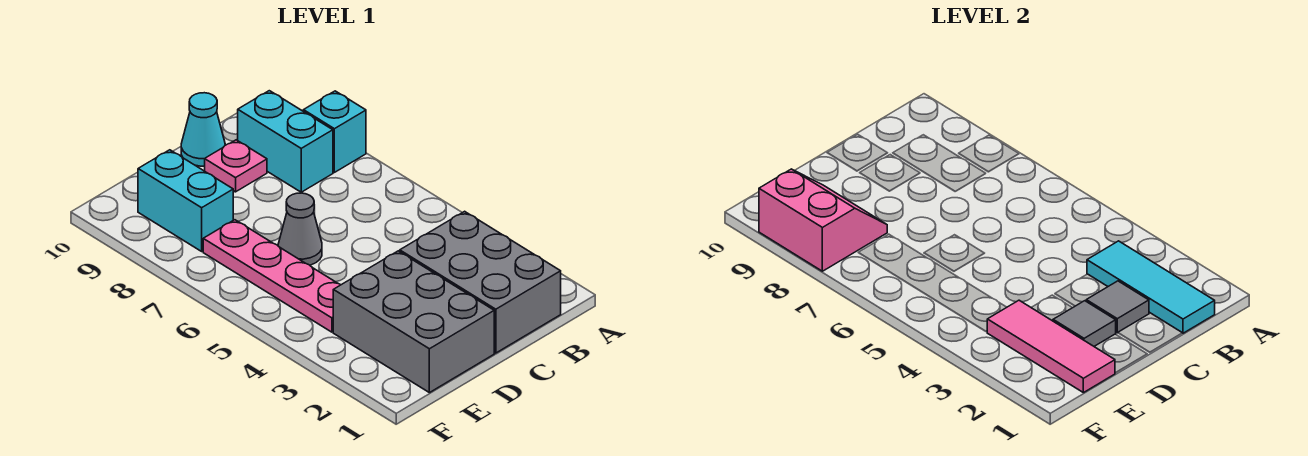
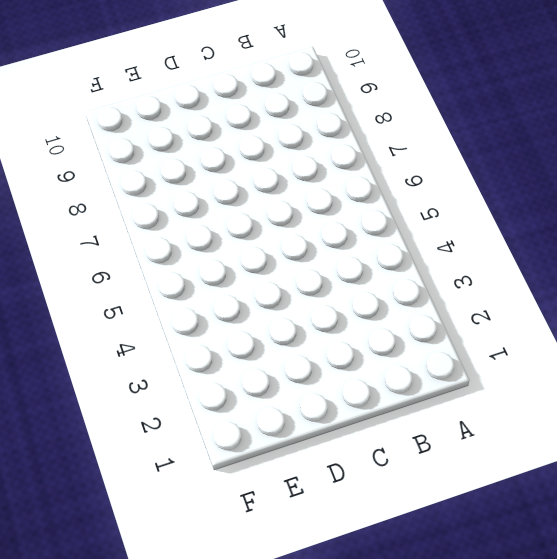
none -> cyan 1x1 brick [303,91,366,172]
none -> grey 2x3 brick [400,211,561,353]
none -> cyan 1x2 brick [238,91,333,192]

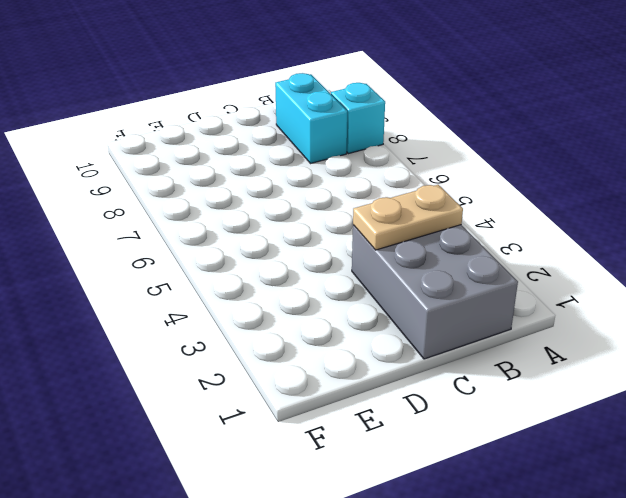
tan 1x2 plate [353,185,463,250] -> cyan 1x3 tile [1087,241,1215,333]
none -> pink 1x1 plate [205,140,267,192]
none -> cyan 1x1 cone [181,93,225,166]
none -> grey 2x3 brick [333,251,494,393]

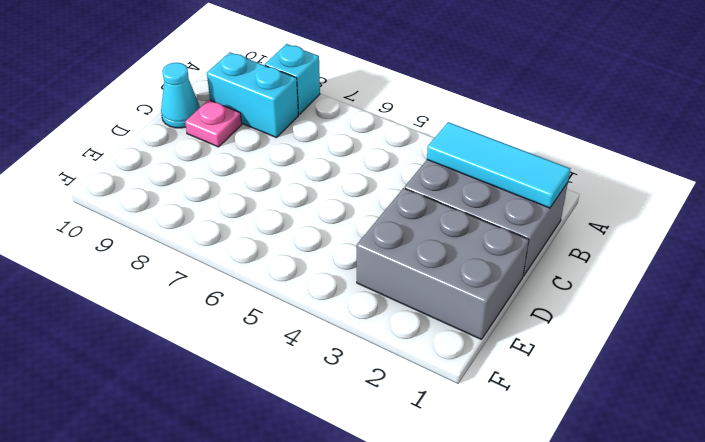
none -> grey 1x1 cone [278,193,322,265]
none -> pink 1x4 plate [203,220,340,332]
none -> cyan 1x2 brick [138,150,233,251]

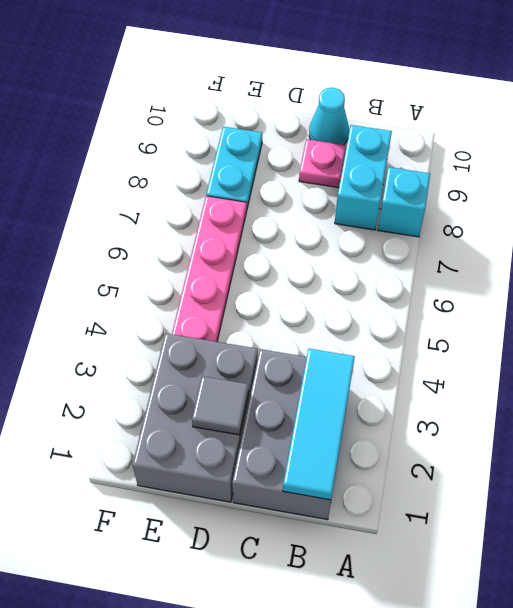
cyan 1x2 plate [206,127,262,208] -> cyan 1x2 brick [138,150,233,251]
none -> grey 1x1 cone [278,193,322,265]
none -> grey 1x1 tile [1086,281,1149,333]
none -> pink 1x3 tile [987,300,1115,393]

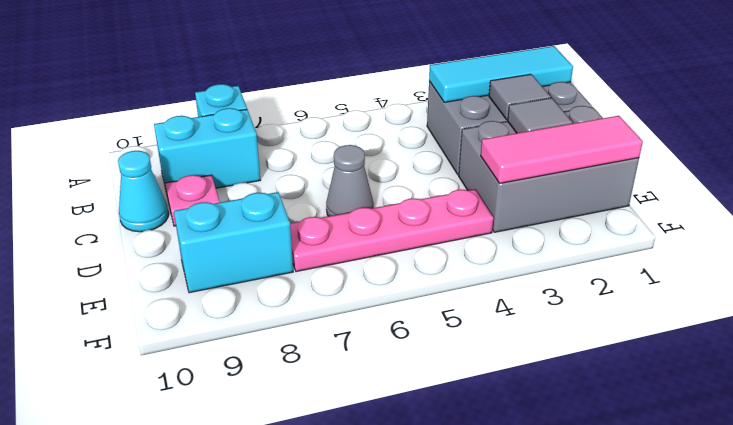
none -> pink 2x2 slope [759,169,887,271]

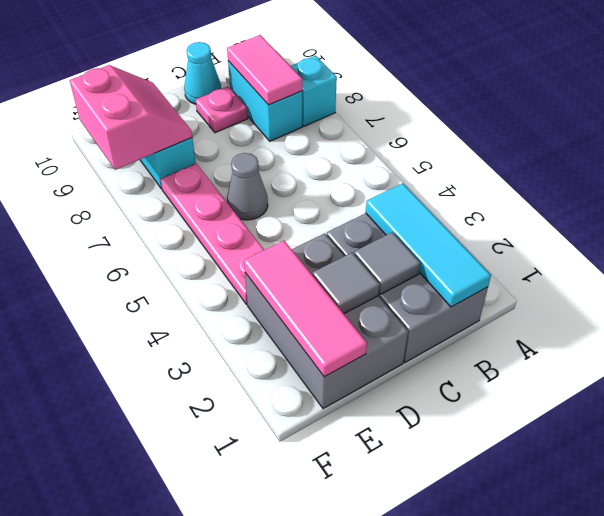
pink 1x2 tile [227,35,302,105] -> none

